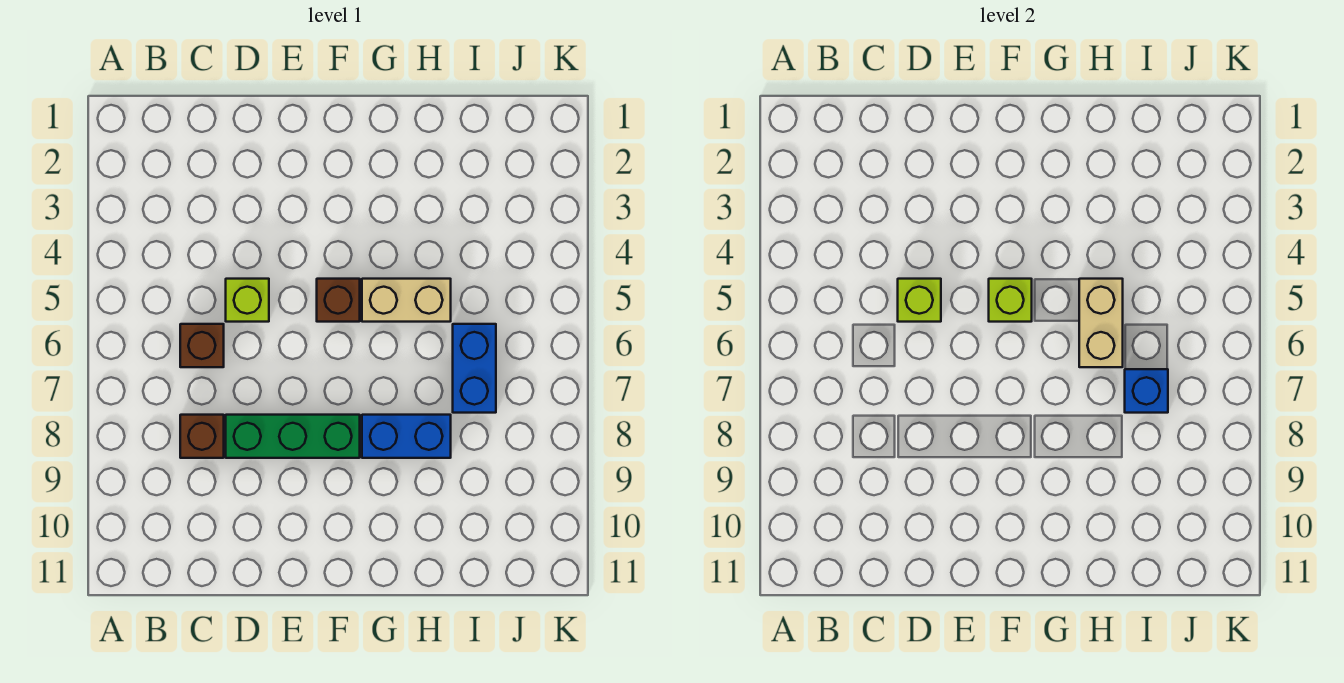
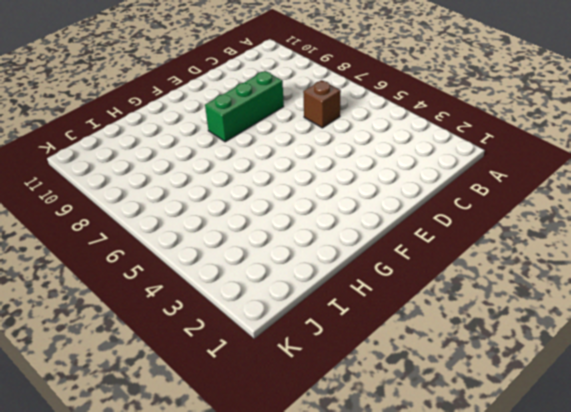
none -> brown 1x1 brick [180,415,224,458]
none -> lime 1x1 brick [226,279,269,322]
none -> brown 1x1 brick [317,279,360,322]

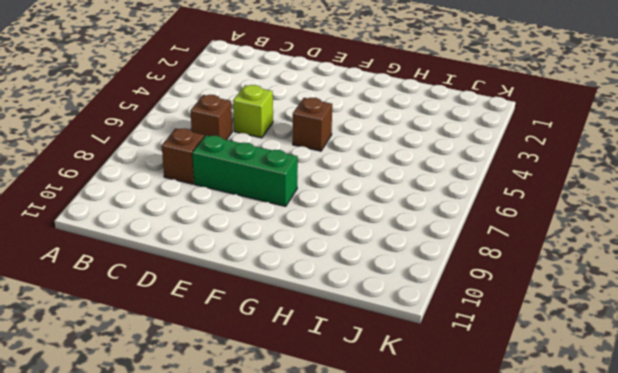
none -> tan 1x2 brick [362,279,451,322]
none -> blue 1x2 brick [362,415,451,458]
none -> blue 1x2 brick [453,324,496,413]

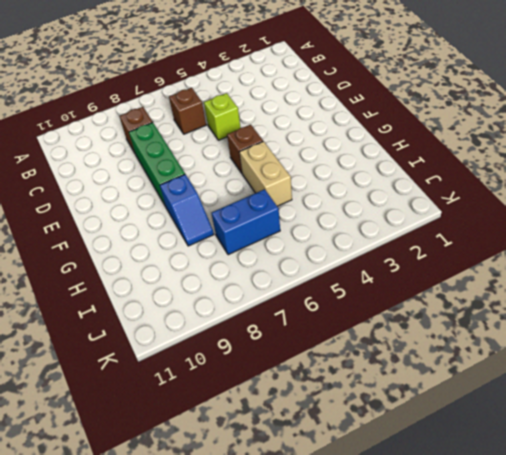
blue 1x2 slope [160,174,214,246] -> blue 1x2 brick [362,415,451,458]
none -> lime 1x1 brick [898,279,941,322]
none -> lime 1x1 brick [989,279,1032,322]
none -> tan 1x2 brick [1079,279,1123,367]

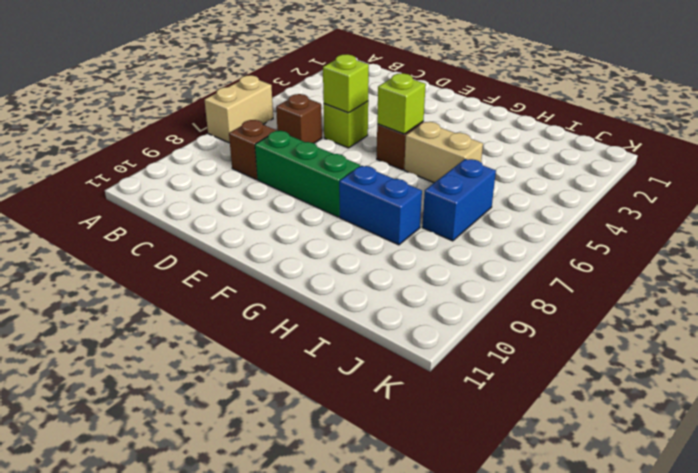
tan 1x2 brick [204,75,273,143] -> tan 1x2 brick moved to [1079,279,1123,367]
none -> blue 1x1 brick [1125,369,1168,413]

